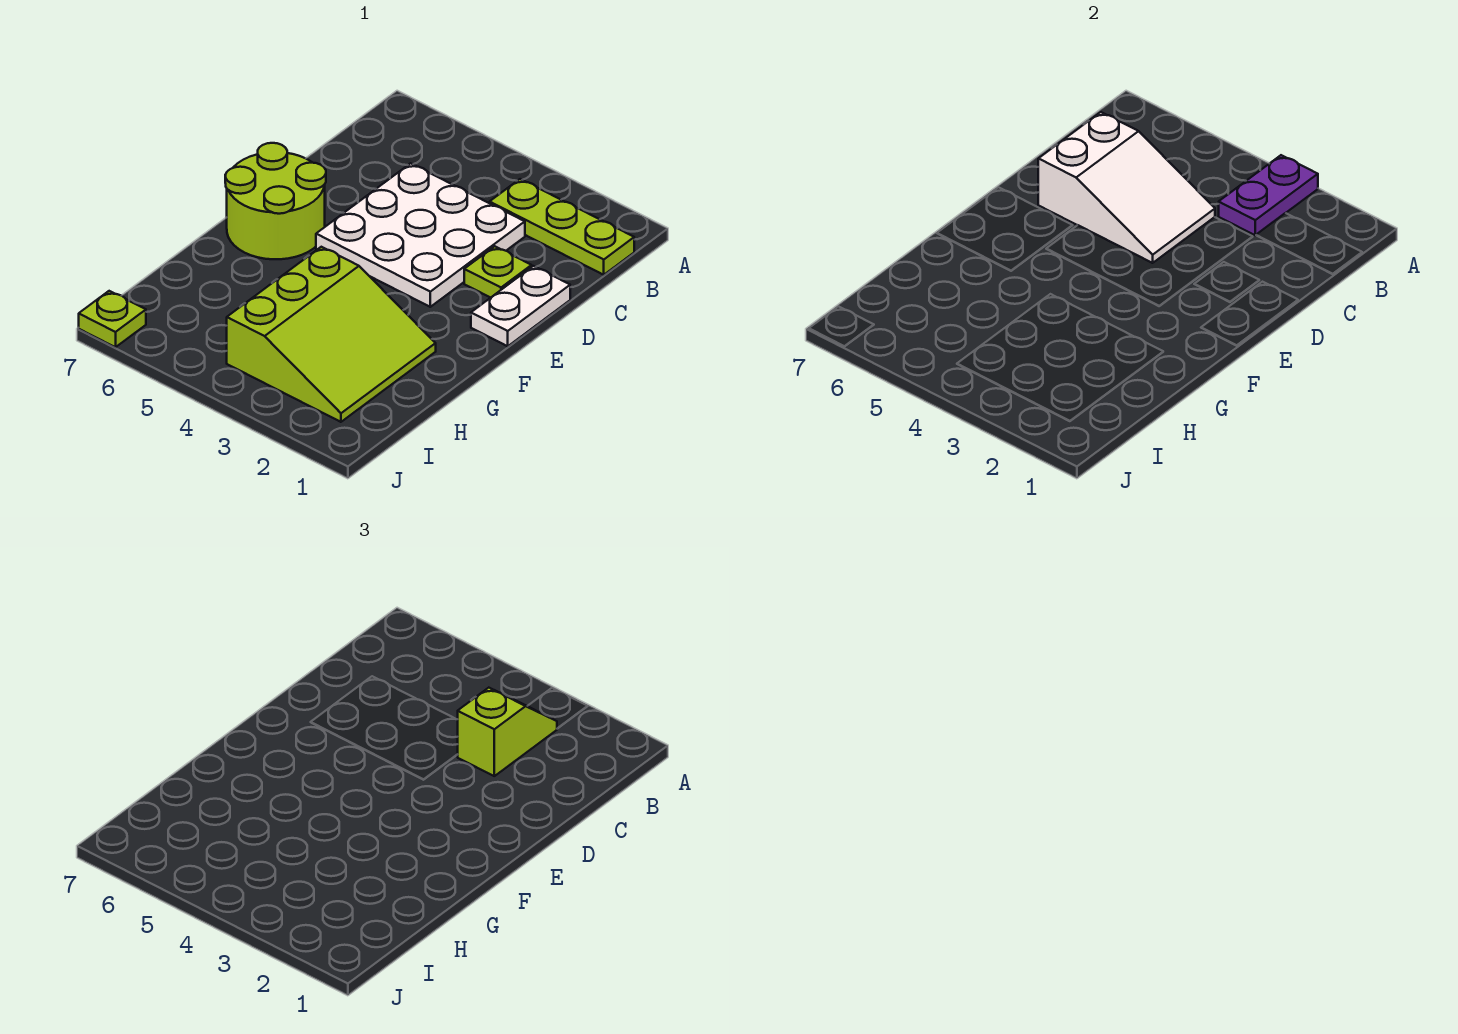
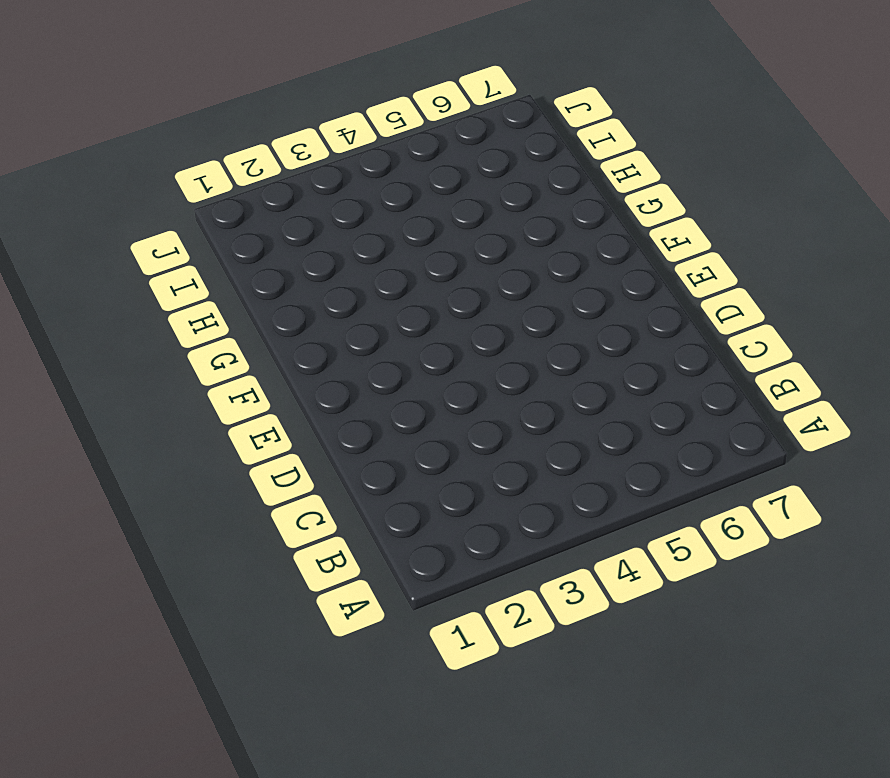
none -> lime 1x3 plate [490,179,634,275]
none -> white 3x3 plate [316,163,525,307]

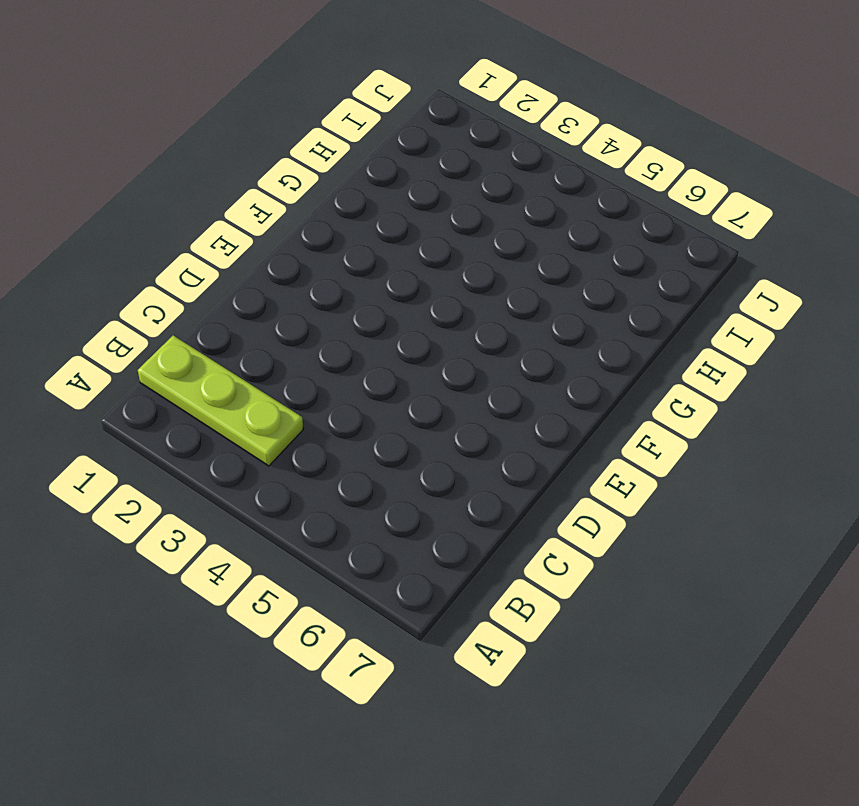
none -> white 3x3 plate [316,163,525,307]
none -> white 1x2 plate [471,266,570,346]

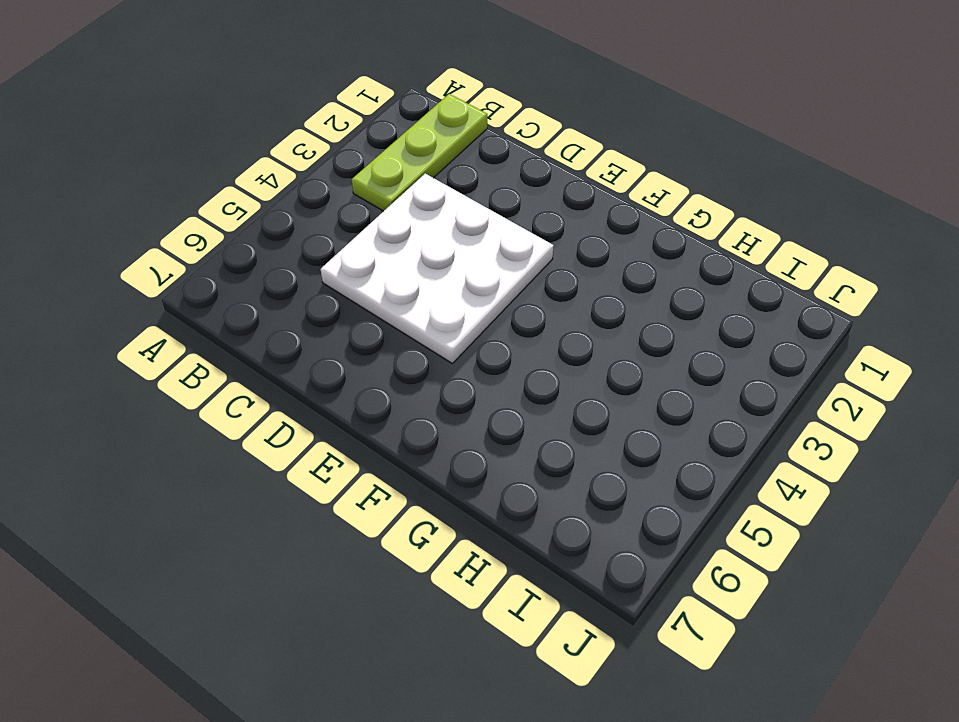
none -> white 1x2 plate [471,266,570,346]
none -> lime 1x1 plate [464,246,532,298]

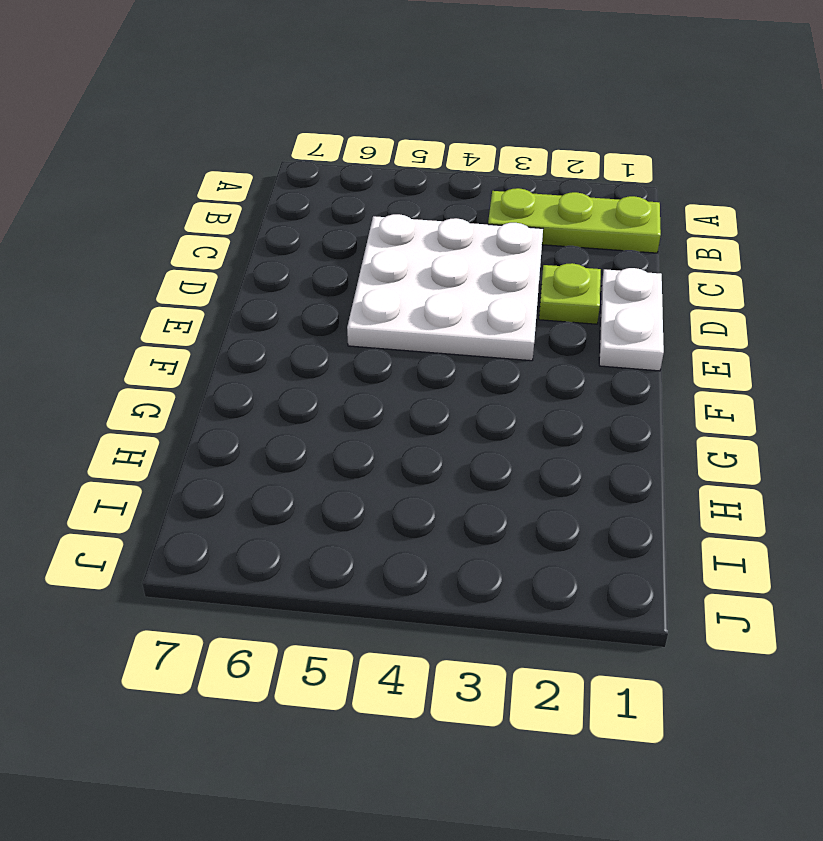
none -> lime 2x2 round brick [225,143,326,259]
none -> lime 3x3 slope [227,247,436,422]

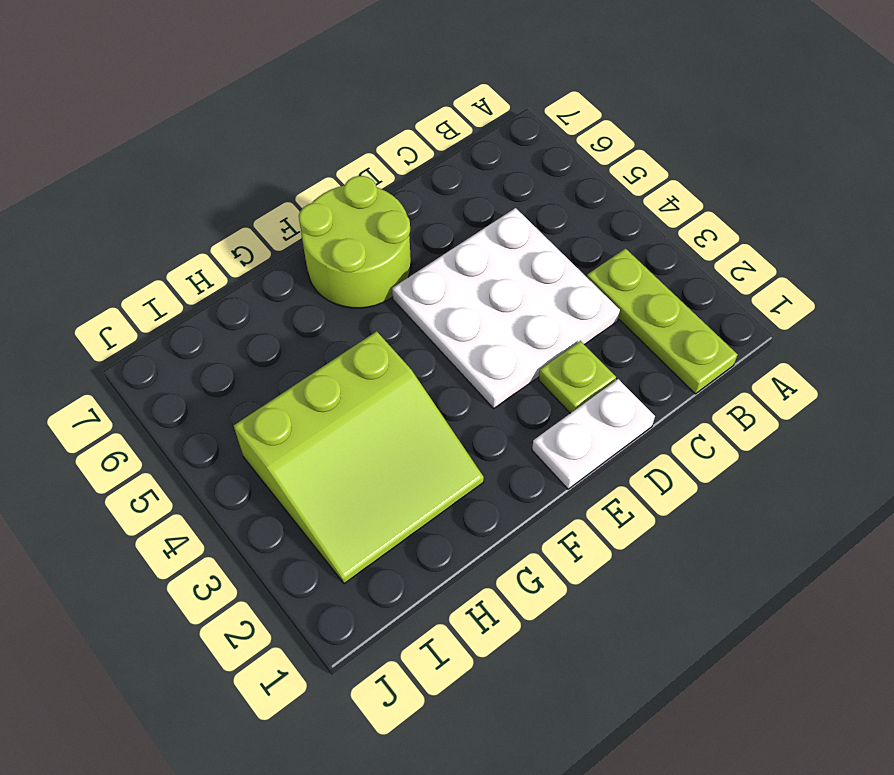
none -> lime 1x1 plate [79,291,146,347]
none -> purple 1x2 plate [1219,155,1318,235]

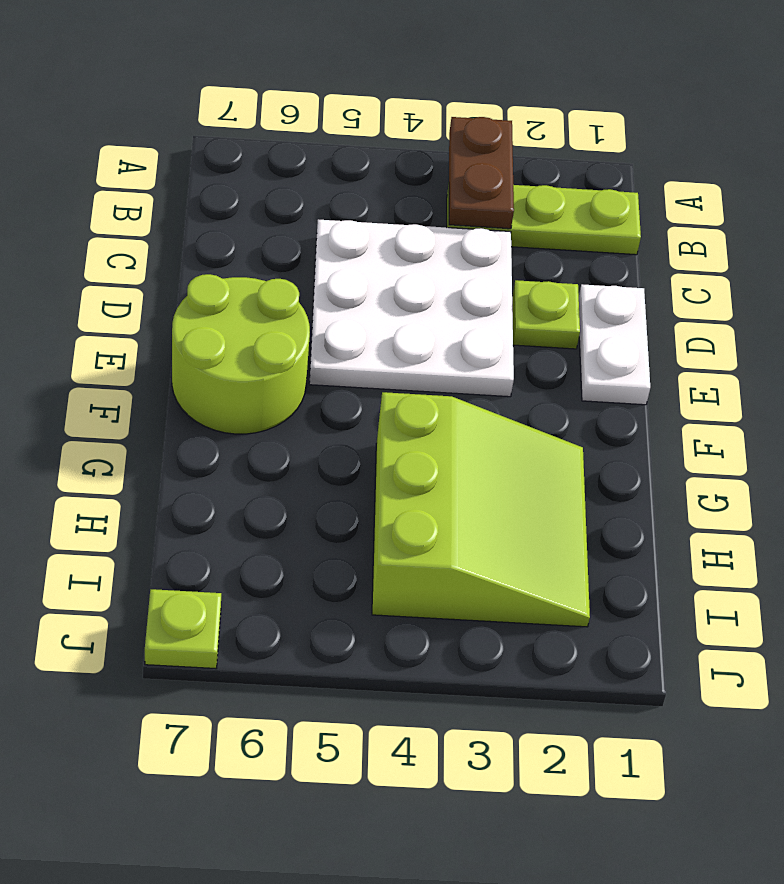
brown 1x2 plate [449,117,514,229] -> purple 1x2 plate [1219,155,1318,235]
none -> white 2x3 slope [1038,112,1215,263]
none -> lime 1x2 slope [458,688,557,776]

